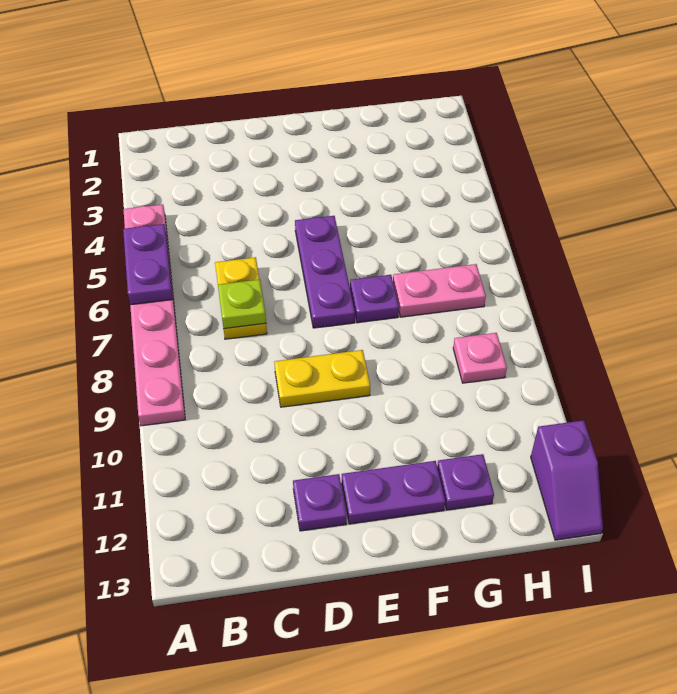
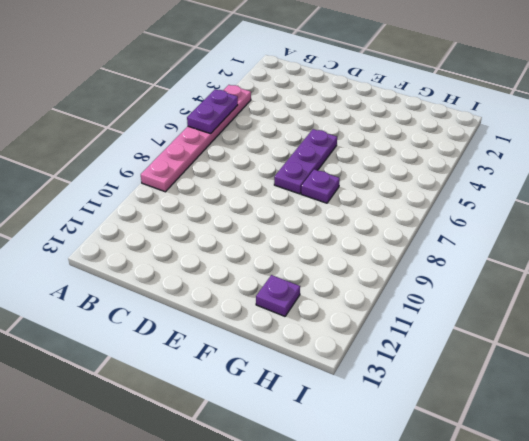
none -> yellow 1x2 plate [215,257,267,339]
none -> yellow 1x2 plate [274,350,370,407]
none -> purple 1x1 plate [293,474,347,531]

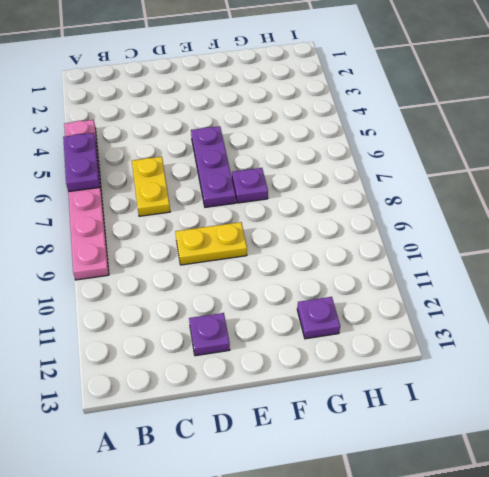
none -> purple 1x2 plate [342,461,445,524]
none -> pink 1x2 plate [393,264,486,317]
none -> pink 1x1 plate [453,333,507,383]

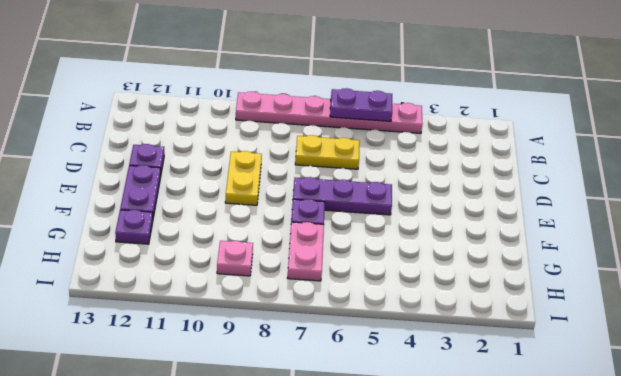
none -> purple 1x2 slope [531,420,603,540]
none -> lime 1x1 plate [218,279,266,329]

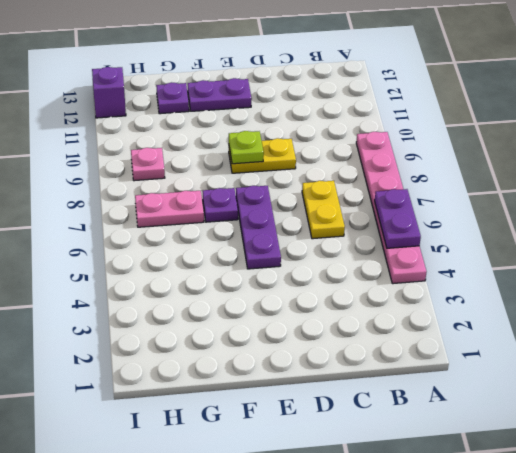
lime 1x1 plate [229,131,264,164] -> lime 1x1 plate moved to [218,279,266,329]
none -> purple 1x1 plate [293,474,347,531]

